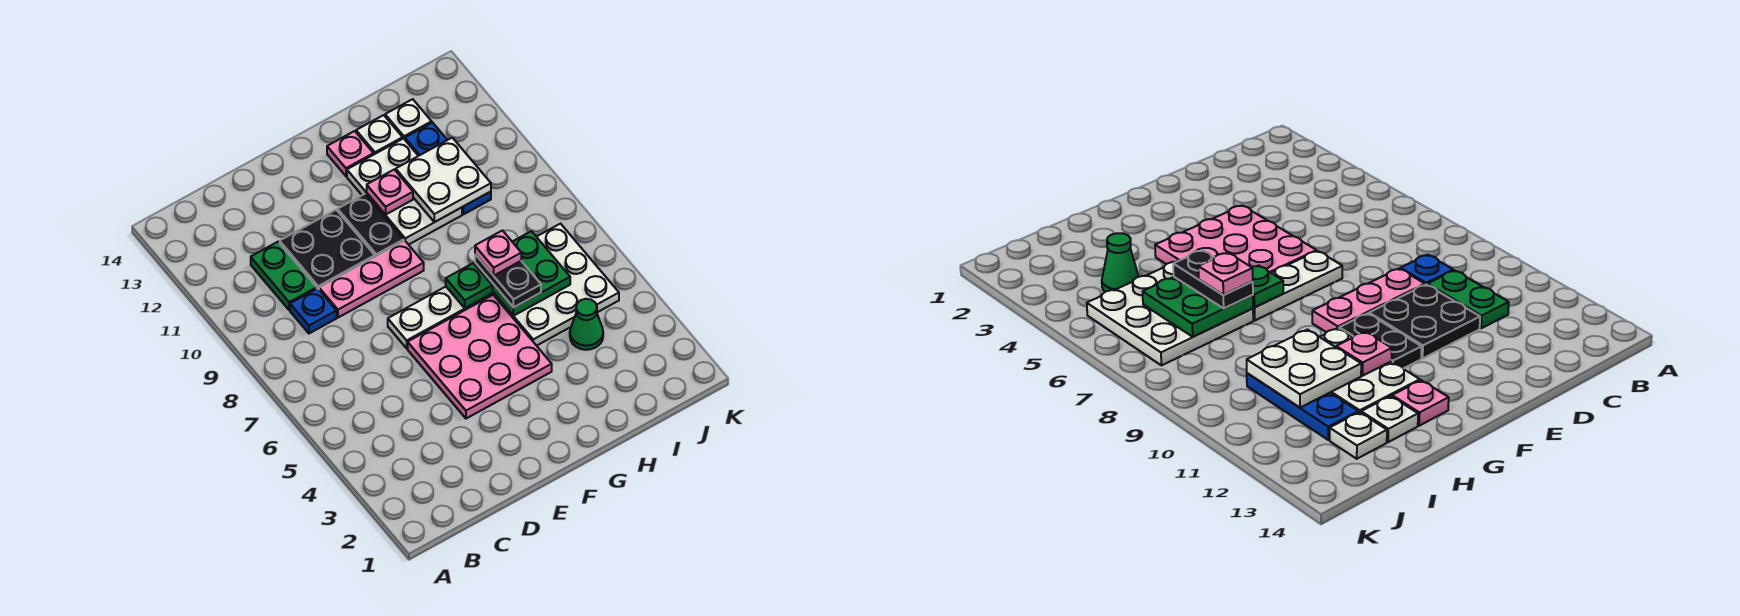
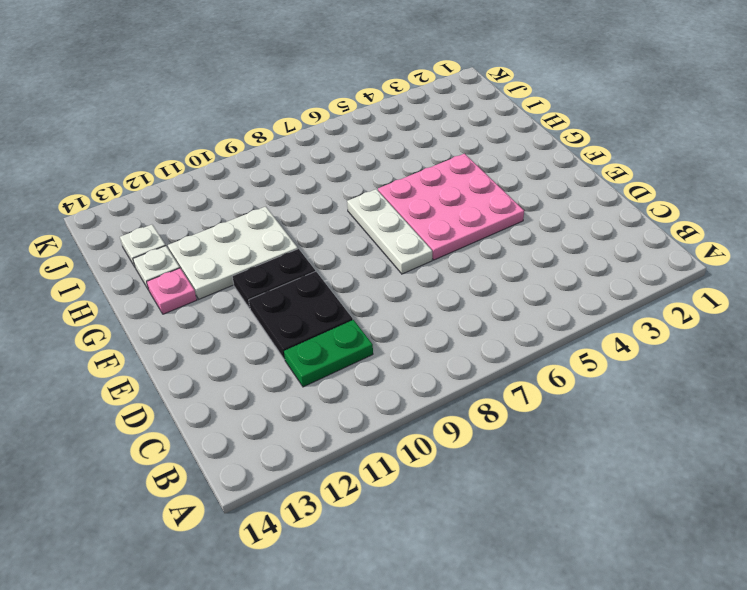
none -> blue 1x1 plate [290,288,337,333]
none -> pink 1x3 plate [319,241,424,318]
none -> white 3x3 plate [492,224,619,346]

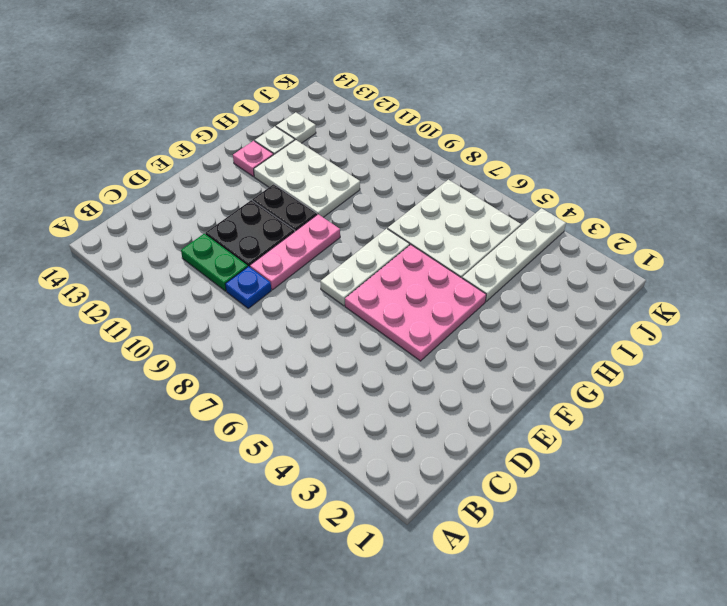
white 1x4 plate [462,208,566,301] -> green 1x1 cone [570,299,603,350]
none -> blue 1x3 plate [405,123,491,214]
none -> green 1x1 plate [446,263,492,308]
none -> pink 1x1 plate [367,170,413,215]

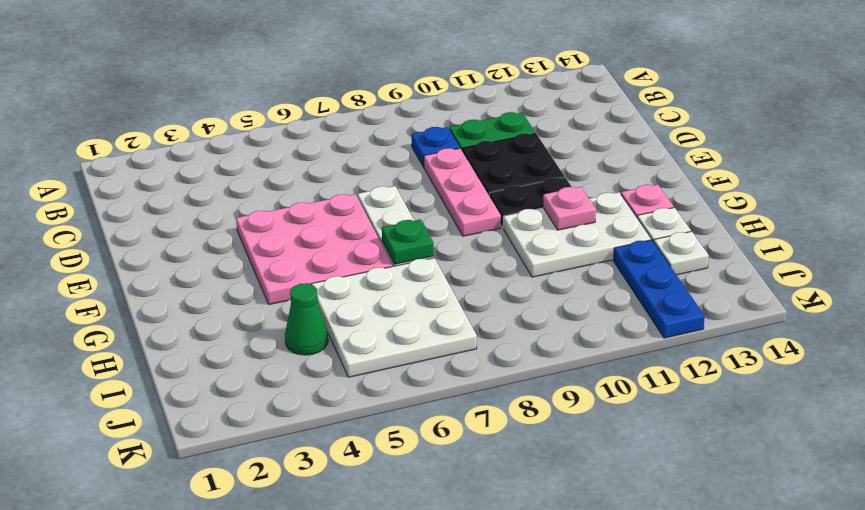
blue 1x3 plate [614,240,705,338] -> blue 1x3 plate turned to [405,123,491,214]
none -> green 2x2 plate [475,231,570,316]
none -> white 2x2 plate [396,138,491,222]
none -> black 1x2 plate [475,254,541,308]

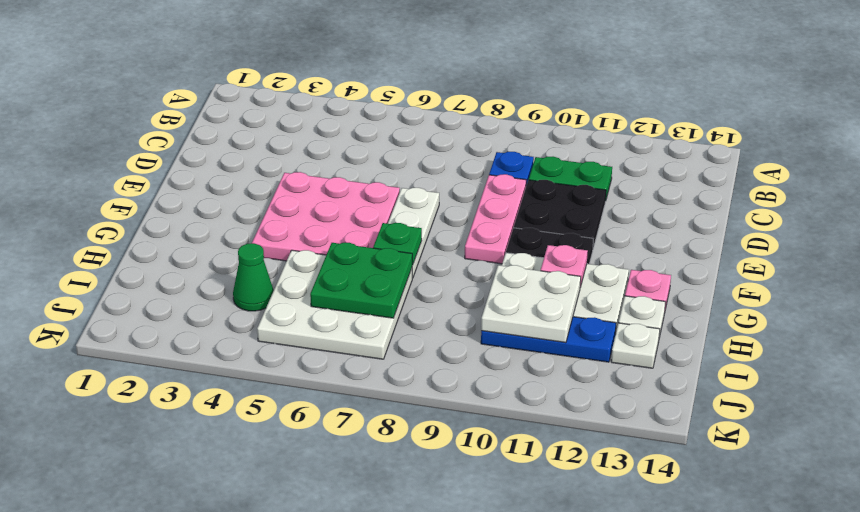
none -> black 1x2 plate [475,254,541,308]
none -> pink 1x1 plate [475,231,521,276]

